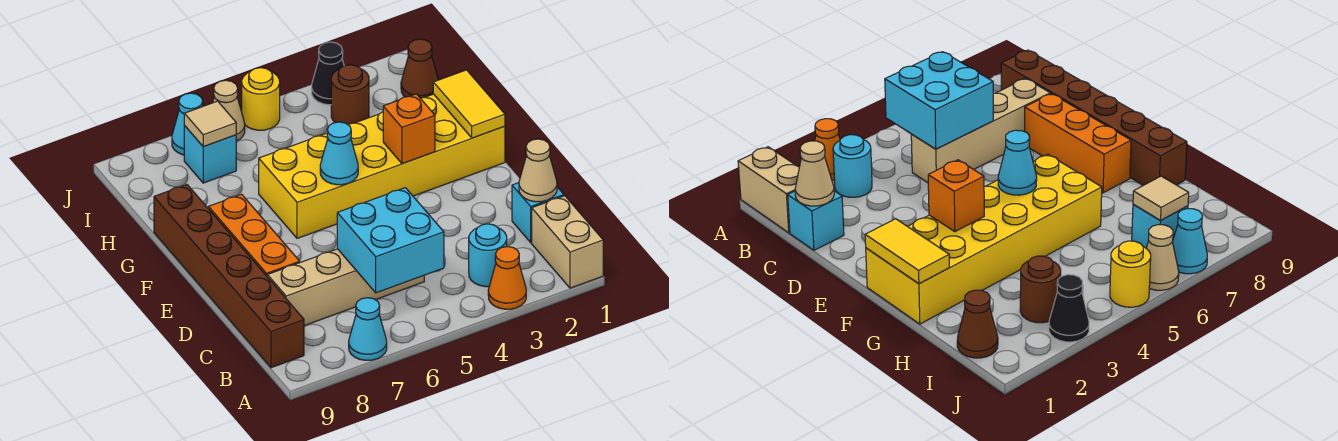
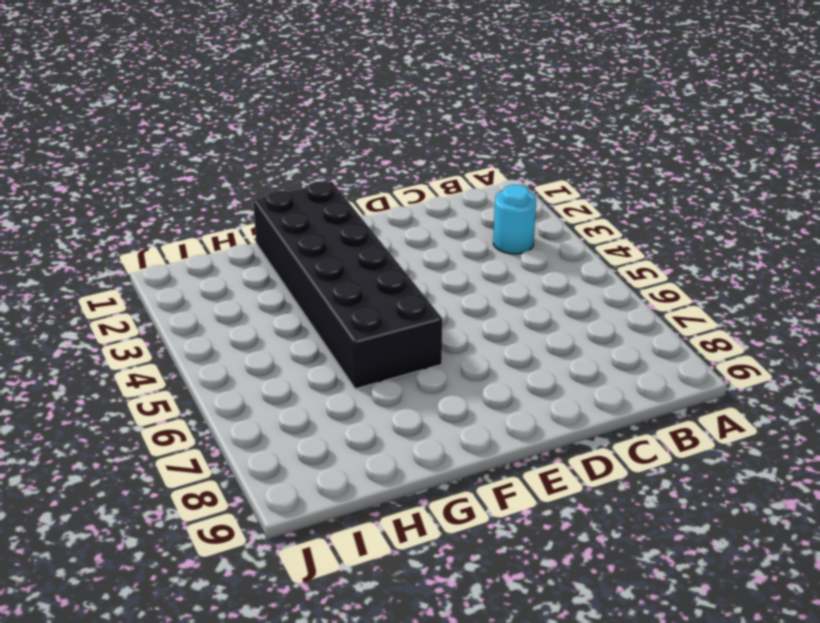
black 2x6 brick [253,181,442,389] -> yellow 2x6 brick [259,94,505,238]
none -> tan 1x2 brick [532,196,603,288]
none -> orange 1x1 cone [488,247,526,309]
none -> cyan 1x1 cone [349,298,387,360]

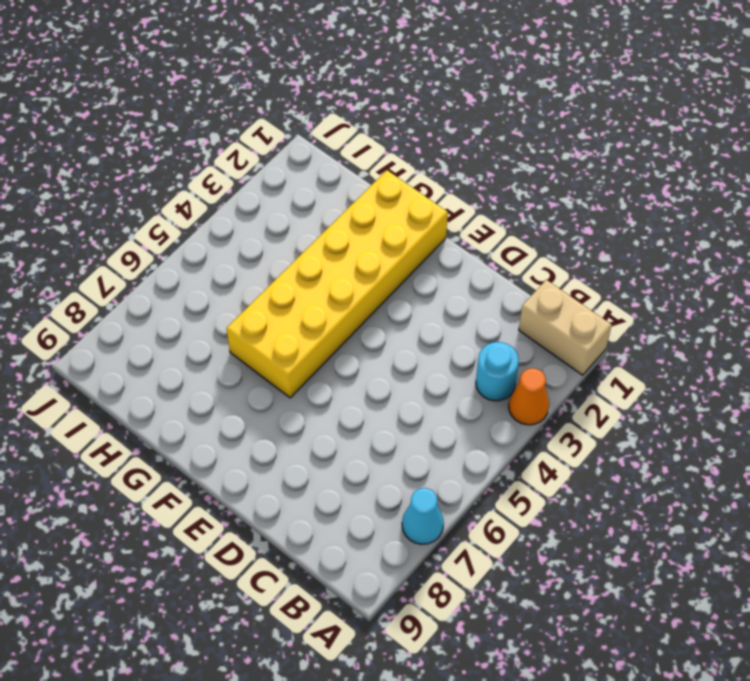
none -> brown 1x6 brick [154,185,304,368]
none -> cyan 1x1 brick [512,183,564,243]
none -> tan 1x4 brick [267,249,424,326]

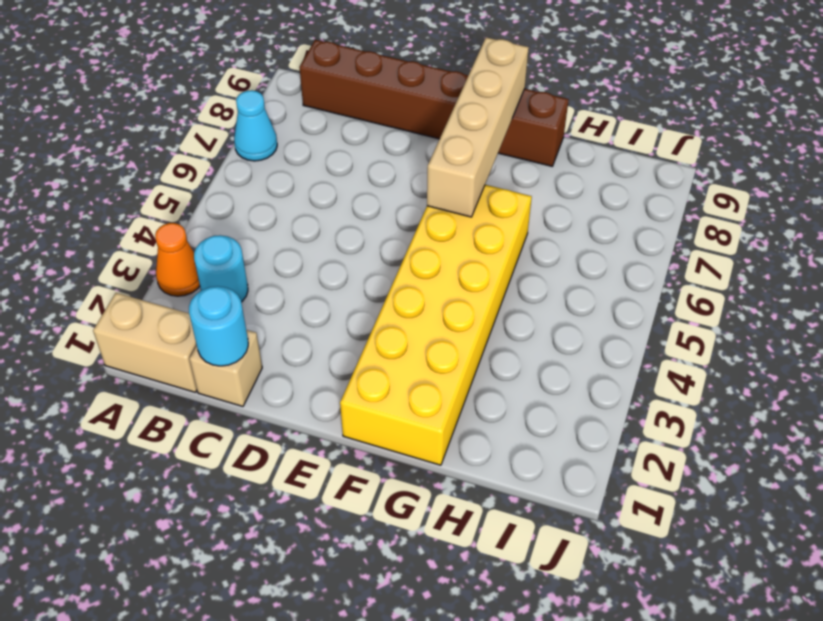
tan 1x1 brick [190,330,262,406] -> cyan 1x1 brick [512,183,564,243]
cyan 1x1 round brick [189,286,248,366] -> tan 1x1 cone [519,139,557,202]
tan 1x4 brick [427,37,529,217] -> tan 1x4 brick moved to [267,249,424,326]
none -> orange 1x3 brick [208,194,300,276]
none -> brown 1x1 cone [401,39,438,98]
none -> brown 1x1 round brick [331,65,369,124]

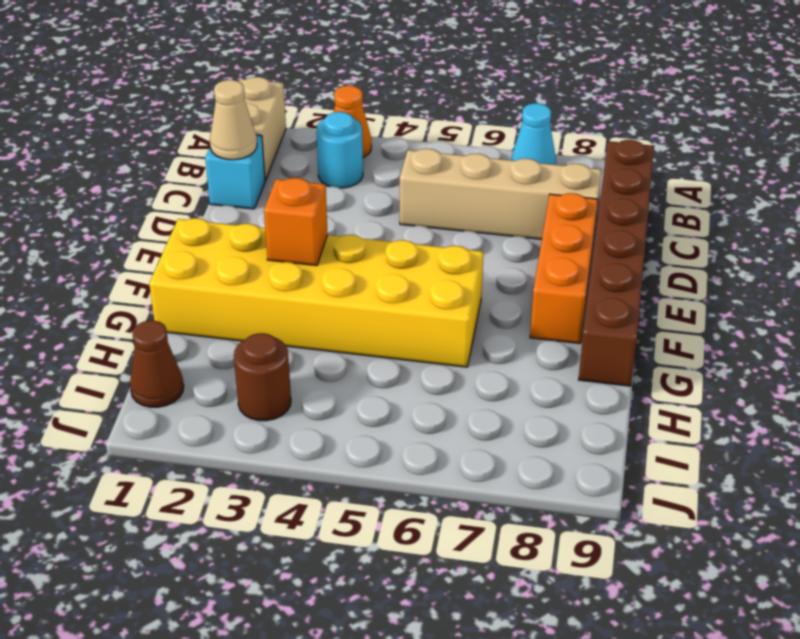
none -> cyan 1x1 brick [184,126,236,183]
none -> black 1x1 cone [312,42,344,105]
none -> yellow 1x1 round brick [242,68,280,130]

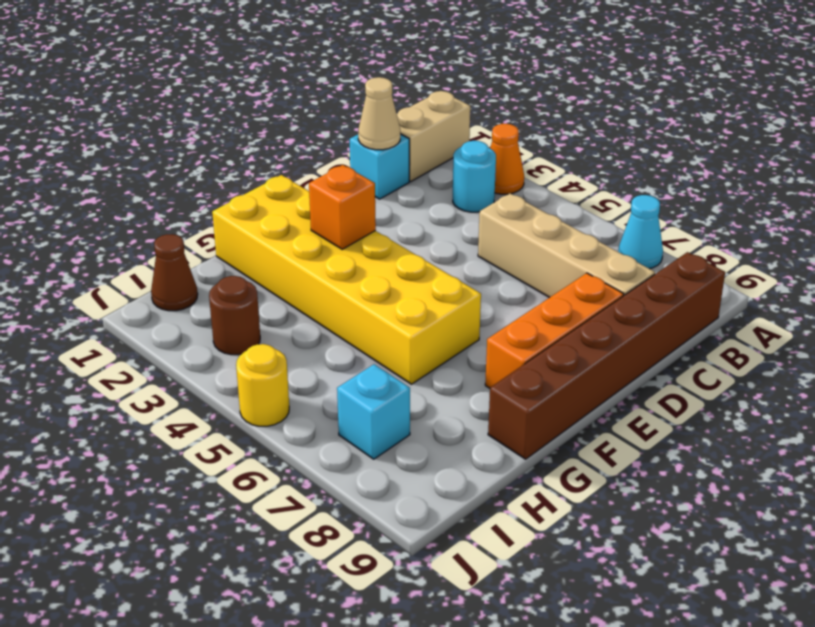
none -> black 1x1 cone [312,42,344,105]
none -> tan 1x1 cone [213,80,245,141]
none -> cyan 1x1 cone [172,93,203,155]

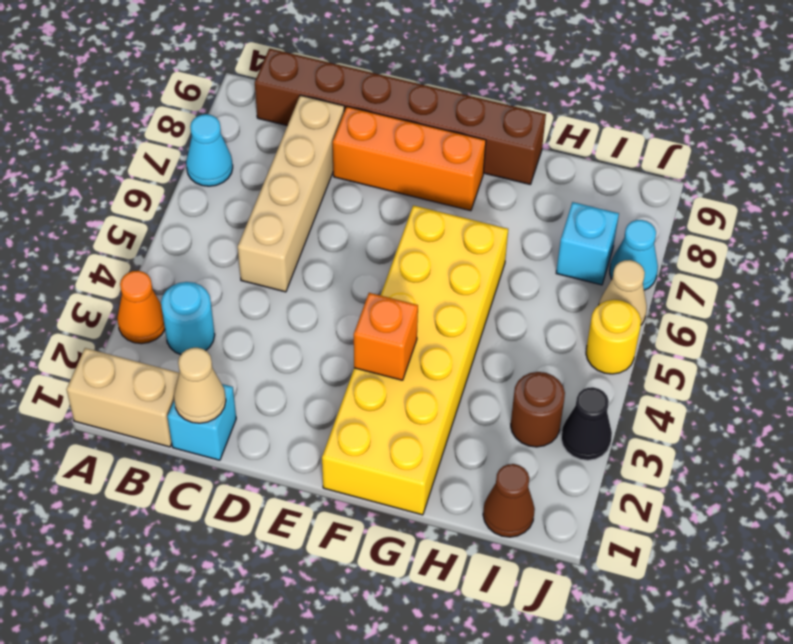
none -> cyan 2x2 brick [337,188,444,293]
none -> yellow 1x2 tile [433,70,505,138]
none -> cyan 1x1 cone [320,122,358,185]

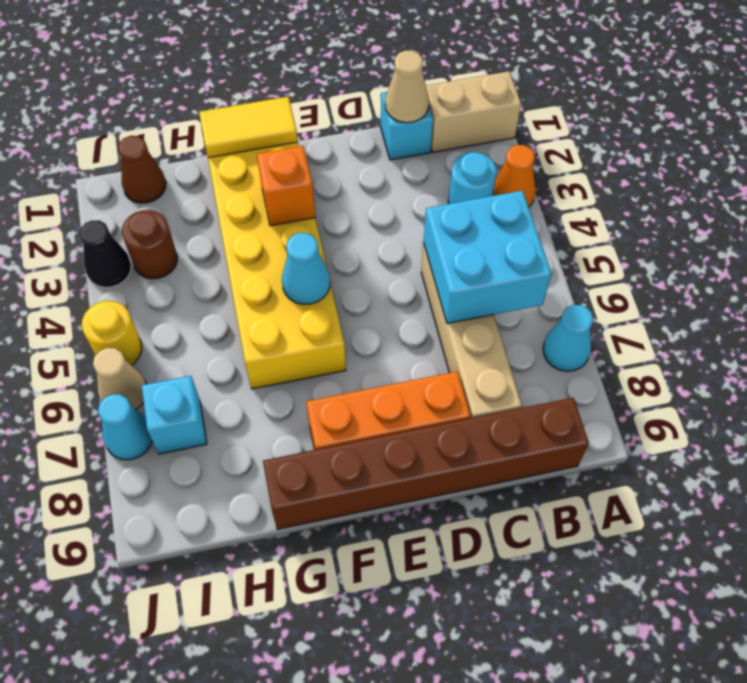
none -> tan 1x1 tile [184,101,236,147]

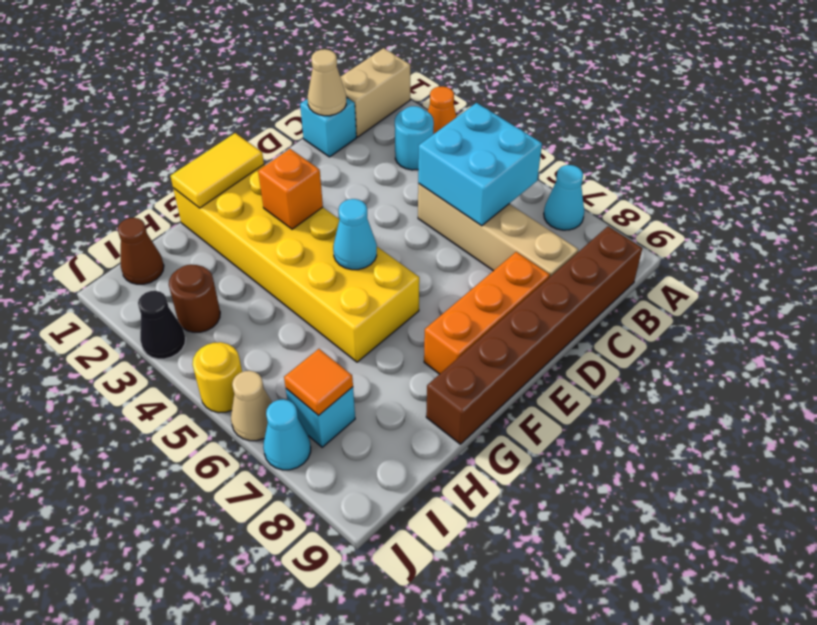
orange 1x1 tile [284,349,353,416] -> tan 1x1 tile [184,101,236,147]

